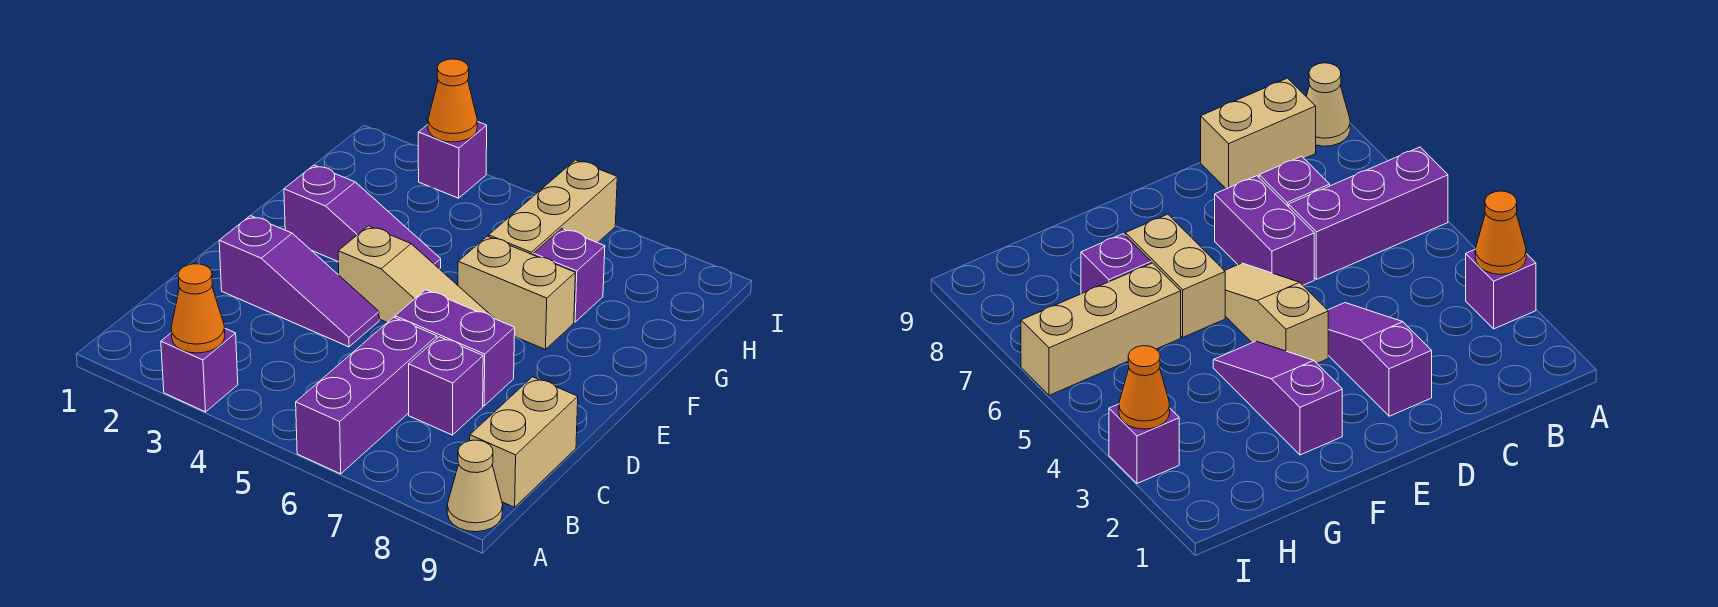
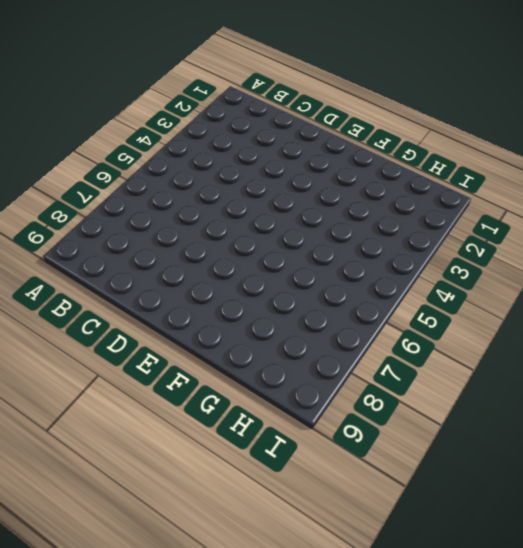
none -> purple 1x1 brick [161,329,238,412]
none -> purple 1x3 brick [296,317,437,474]
none -> tan 1x1 cone [447,440,503,532]

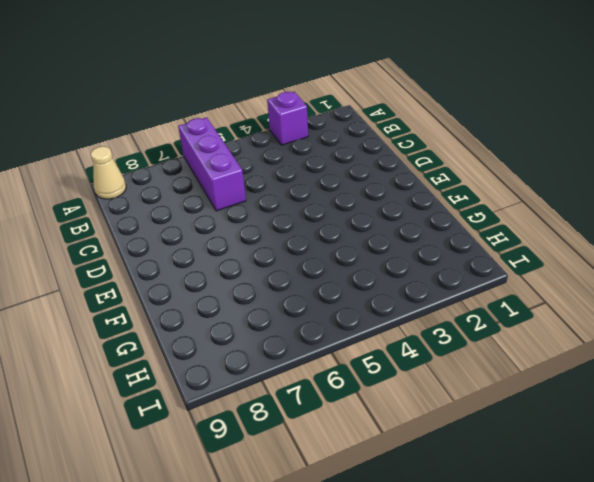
none -> tan 1x2 brick [470,377,578,507]
none -> purple 1x1 brick [409,337,483,435]
none -> purple 1x3 slope [219,216,379,347]

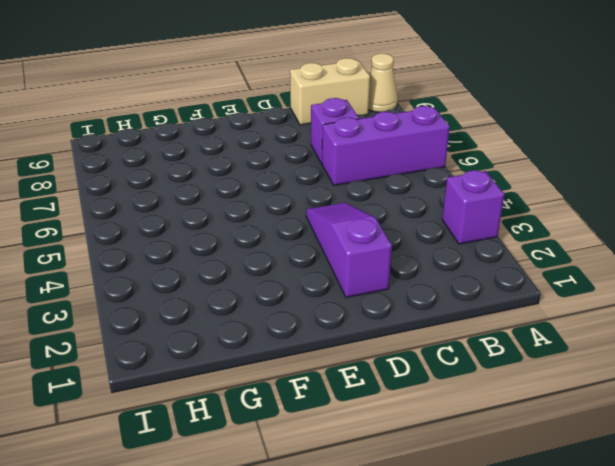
none -> purple 1x2 brick [395,290,515,406]
none -> tan 1x3 slope [338,226,495,322]
none -> purple 1x3 slope [284,165,441,269]

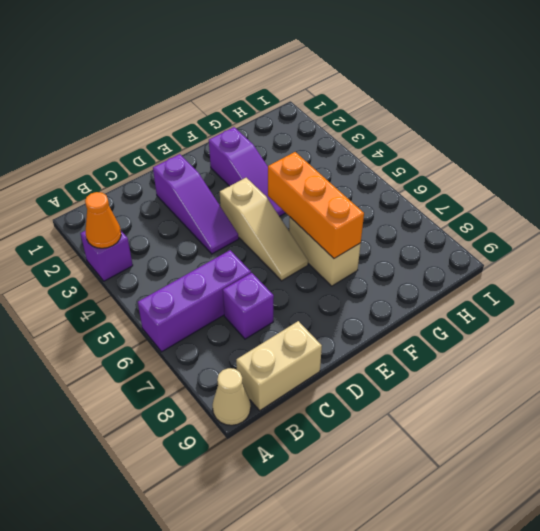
orange 1x3 brick [268,152,364,259] -> none
none -> purple 1x2 brick [395,290,515,406]
none -> tan 1x3 brick [489,160,617,255]
none -> purple 1x1 brick [534,229,605,322]

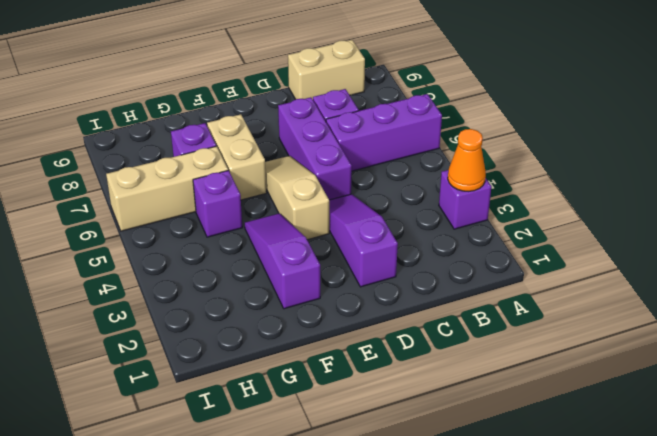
purple 1x3 brick [278,97,352,200] -> purple 1x2 brick [395,290,515,406]
purple 1x1 brick [193,170,243,237] -> purple 1x1 brick moved to [418,122,487,198]
none -> tan 1x1 cone [447,440,503,532]
none -> orange 1x1 cone [428,59,477,142]

